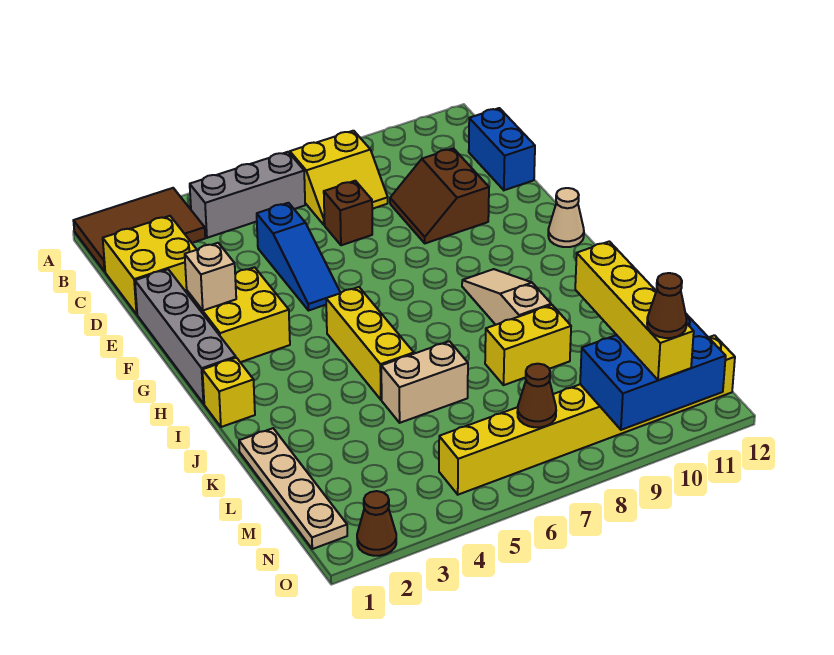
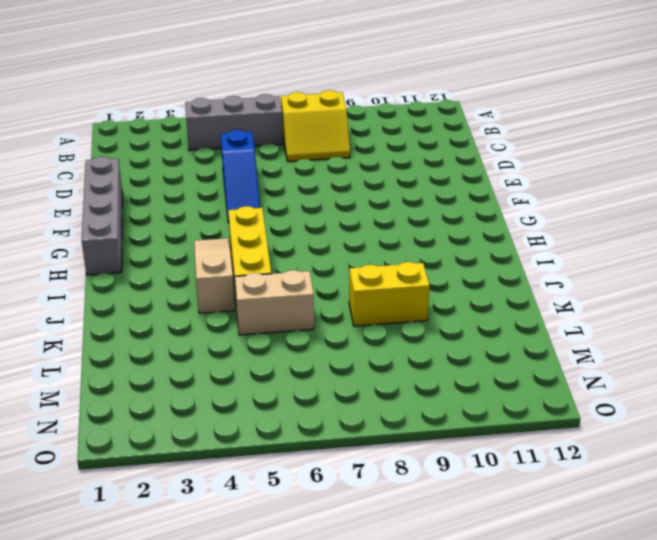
tan 1x3 slope [194,238,235,313] -> tan 1x3 slope moved to [462,269,551,325]
none -> brown 2x3 tile [73,188,205,271]
none -> yellow 2x2 brick [103,216,197,314]
none -> blue 1x2 brick [469,108,535,190]

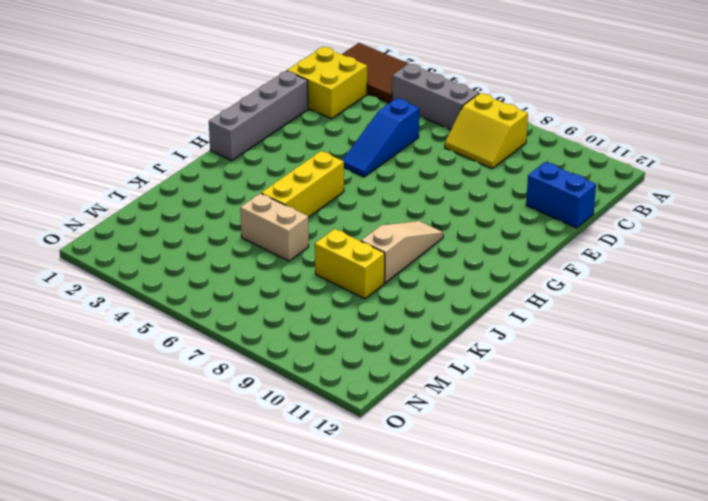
blue 1x2 brick [526,162,596,228] -> blue 1x2 brick turned to [469,108,535,190]
none -> brown 1x1 brick [324,181,372,245]
none -> brown 2x2 slope [390,148,489,243]
none -> yellow 2x2 brick [187,267,290,362]

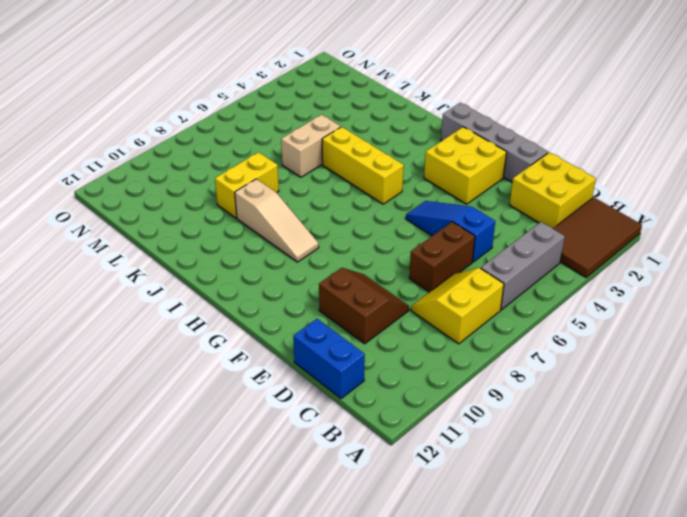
brown 1x2 brick [409,222,475,292] -> brown 1x1 brick [324,181,372,245]
none -> tan 1x1 cone [548,188,584,247]
none -> yellow 1x1 brick [202,358,255,427]
none -> tan 1x4 plate [239,428,347,549]

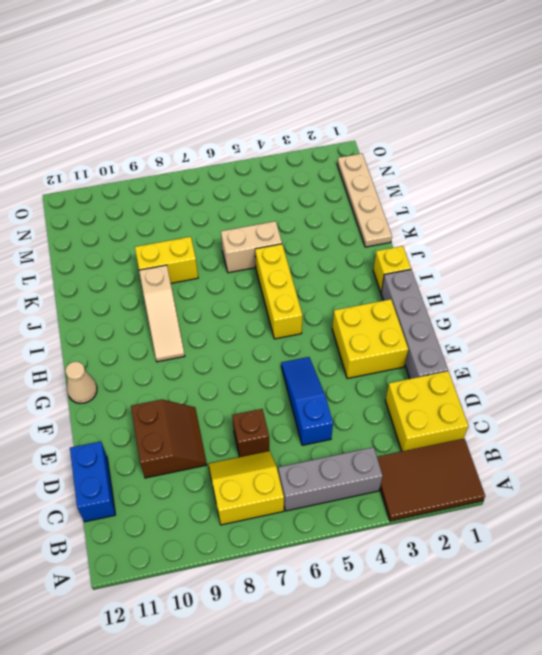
none -> yellow 1x8 brick [439,335,735,495]
none -> brown 1x1 cone [357,491,396,556]
none -> tan 1x1 brick [185,243,236,310]

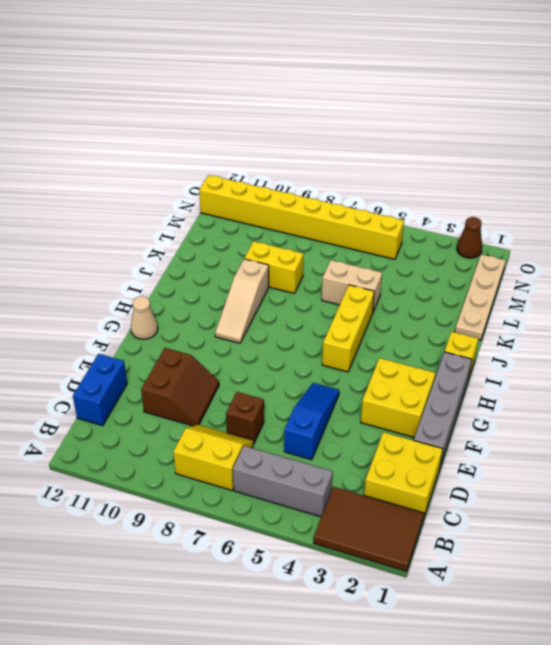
none -> tan 1x1 brick [185,243,236,310]
none -> brown 1x1 cone [517,364,556,427]
none -> blue 2x3 brick [580,313,726,430]

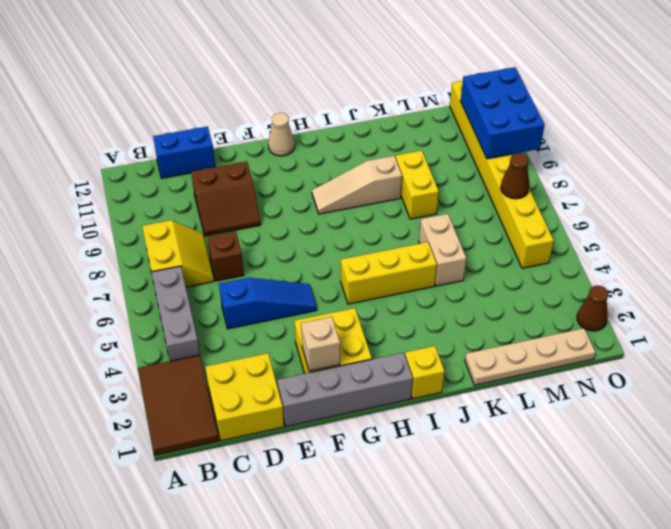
none -> yellow 1x4 brick [575,241,694,380]
none -> brown 1x1 cone [647,273,687,338]

